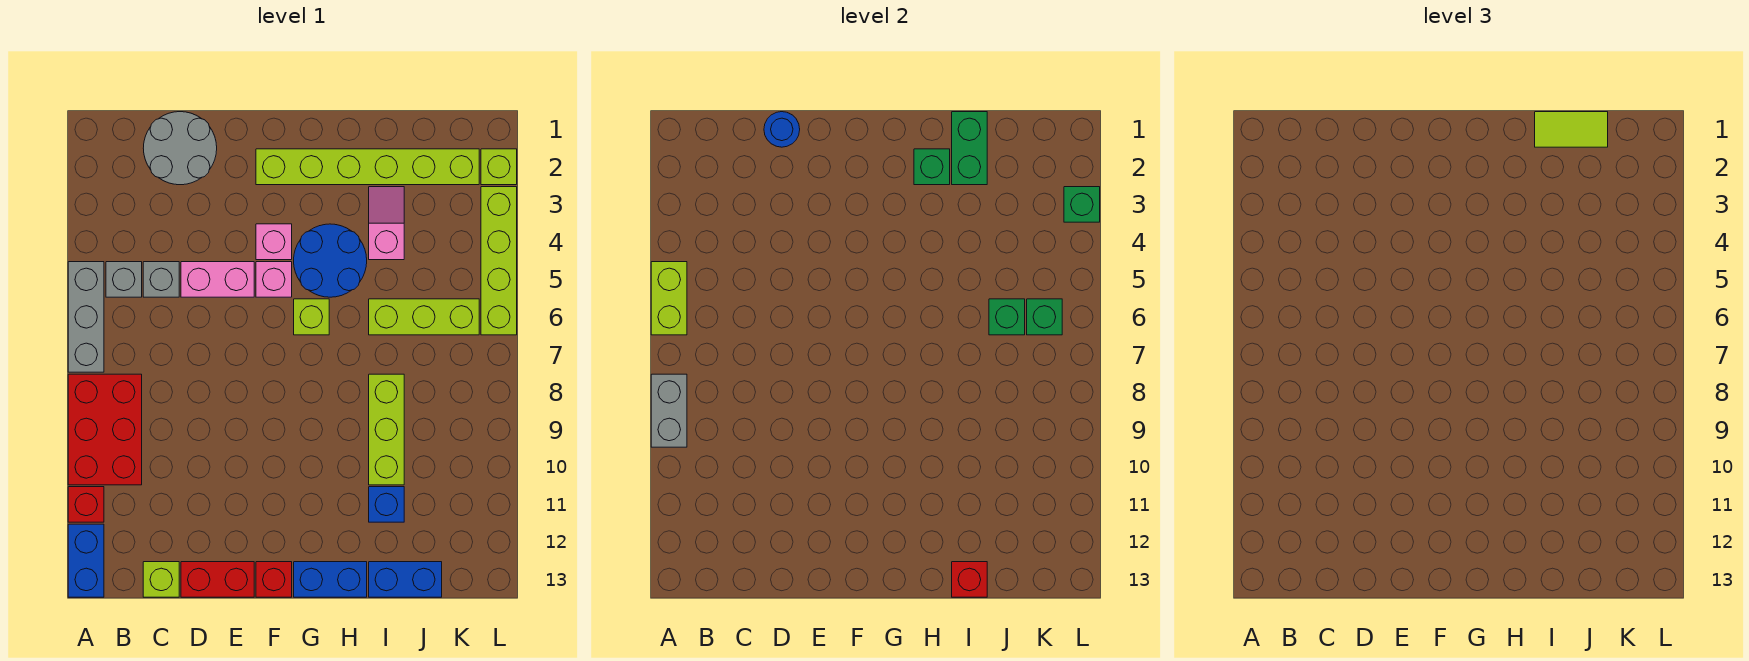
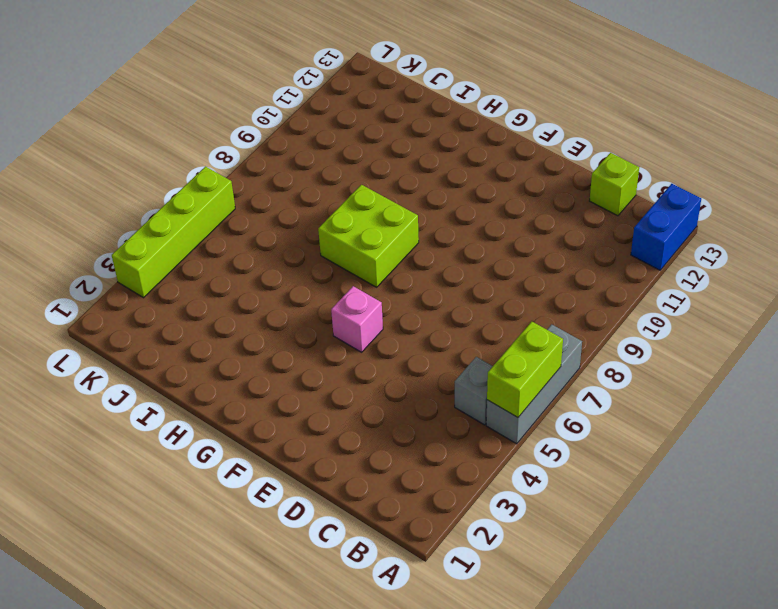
lime 2x2 brick [318,185,419,287] -> none
none -> red 2x3 brick [68,374,142,485]
none -> red 1x1 brick [68,487,104,522]
none -> grey 2x2 round brick [143,112,217,185]
none -> grey 1x1 brick [143,262,179,297]

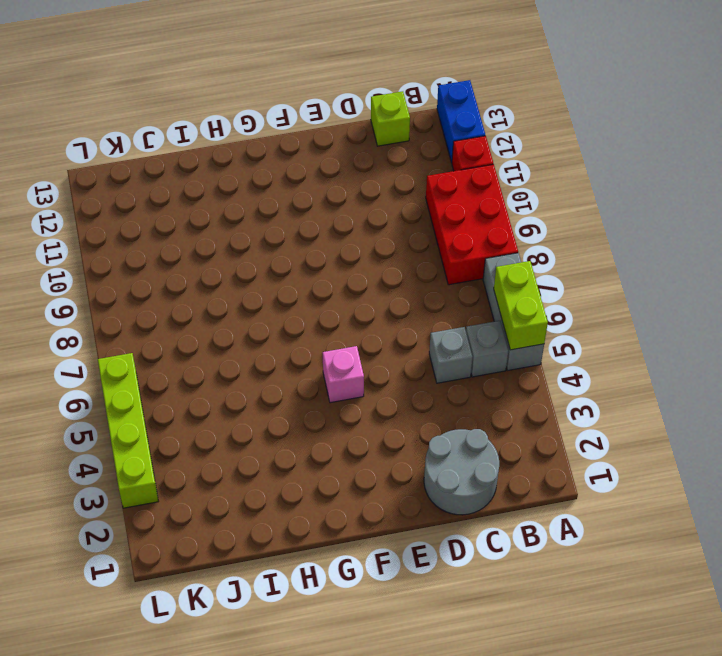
none -> pink 1x2 brick [181,262,254,297]
none -> red 1x2 brick [181,562,254,597]
none -> lime 1x6 brick [256,149,479,185]
none -> pink 1x1 brick [256,224,292,260]

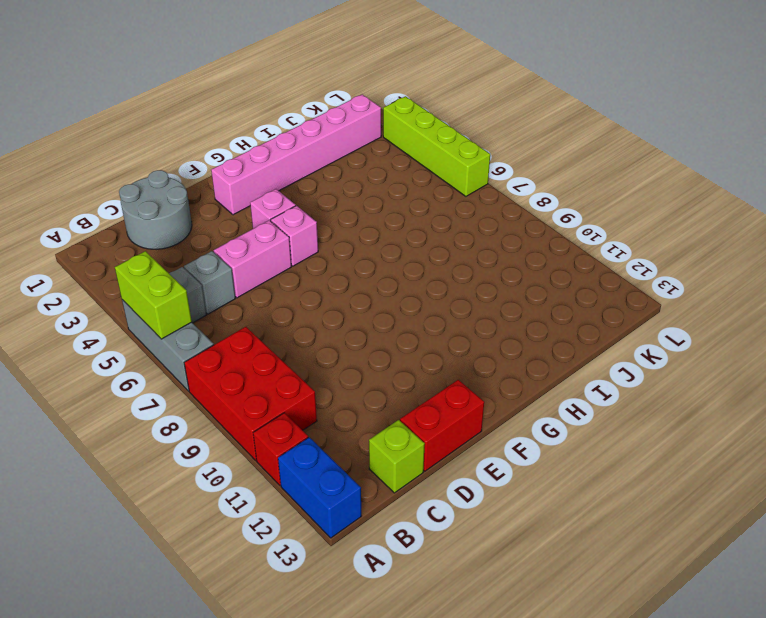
pink 1x6 brick [211,94,381,215] -> lime 1x6 brick [256,149,479,185]
none -> red 1x1 brick [256,562,292,597]
none -> blue 2x2 round brick [294,224,367,297]
none -> lime 1x1 brick [294,299,329,335]
none -> blue 1x2 brick [294,562,367,597]

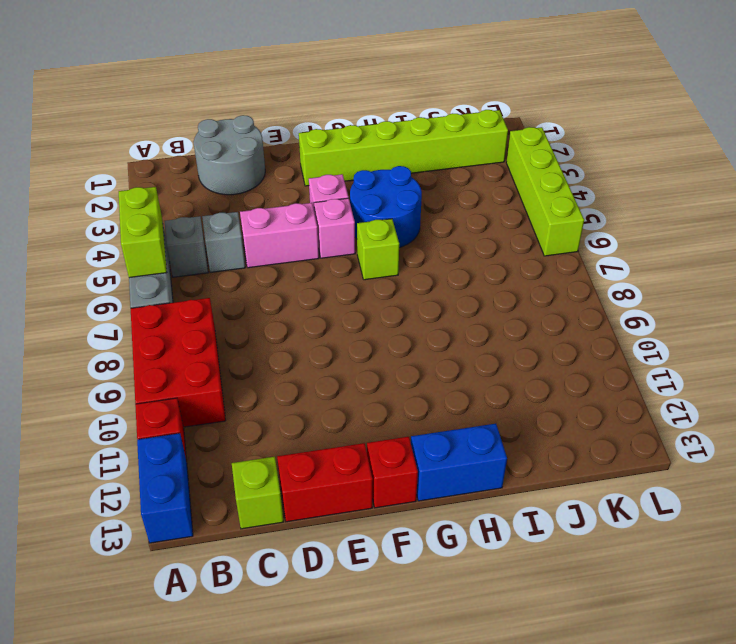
none -> pink 1x2 slope [369,187,404,260]
none -> lime 1x3 brick [369,299,479,335]
none -> lime 1x3 brick [369,374,404,485]
none -> blue 1x1 brick [369,487,404,522]

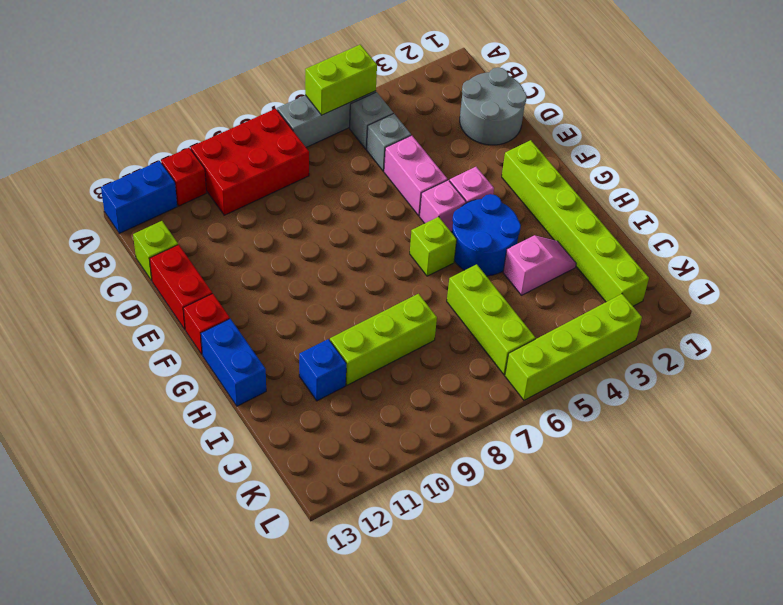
none -> blue 1x2 brick [369,562,442,597]
none -> lime 1x1 brick [481,149,517,185]
none -> grey 1x2 brick [651,374,687,447]
none -> blue 1x1 round brick [764,112,800,147]

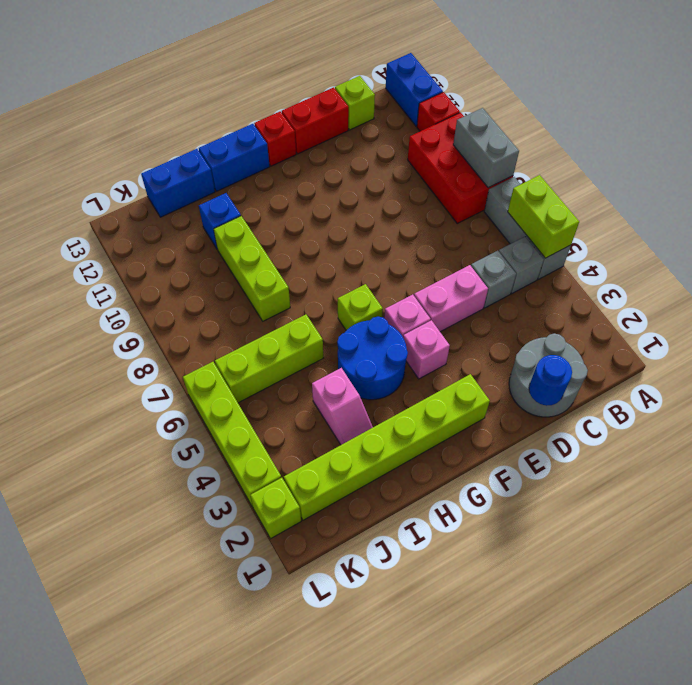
none -> green 1x1 brick [914,149,950,185]
none -> green 1x2 brick [952,112,987,185]
none -> red 1x1 brick [952,562,987,597]
none -> green 1x1 brick [989,299,1025,335]

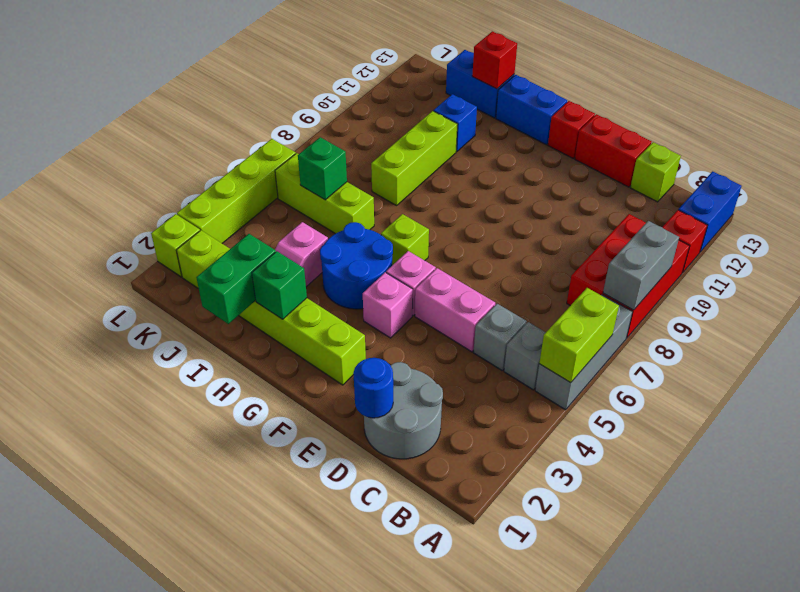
none -> green 1x1 brick [1027,299,1062,335]
none -> green 1x1 brick [1064,187,1100,222]
none -> lime 1x2 tile [1535,112,1608,147]

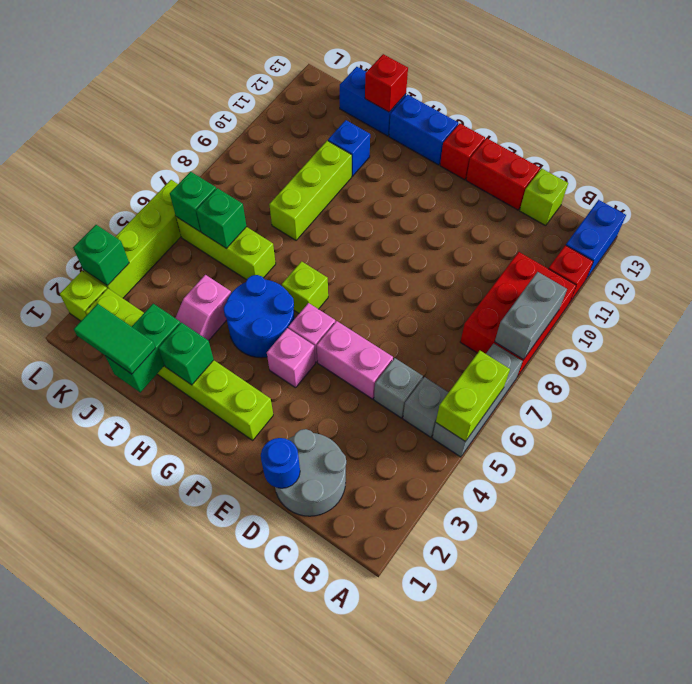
green 1x2 tile [74,304,155,374] -> lime 1x2 tile [1535,112,1608,147]

